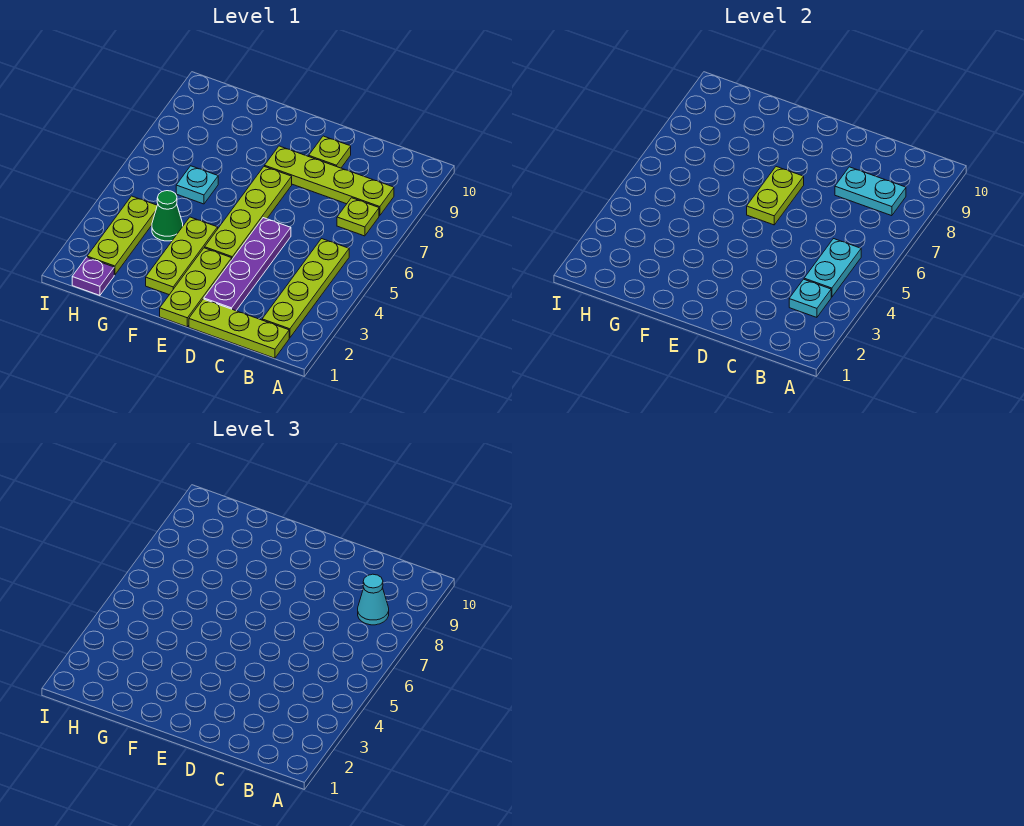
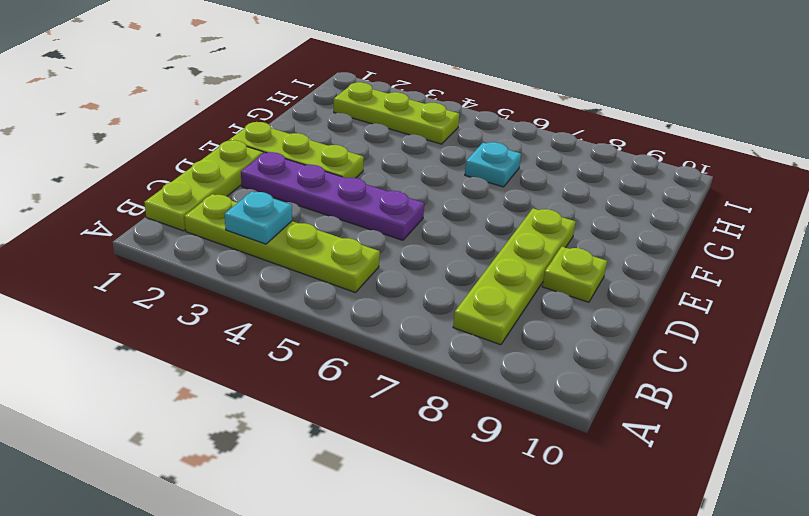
none -> lime 1x1 plate [337,198,379,236]
none -> lime 1x4 plate [205,166,292,259]
none -> lime 1x3 plate [146,217,218,295]

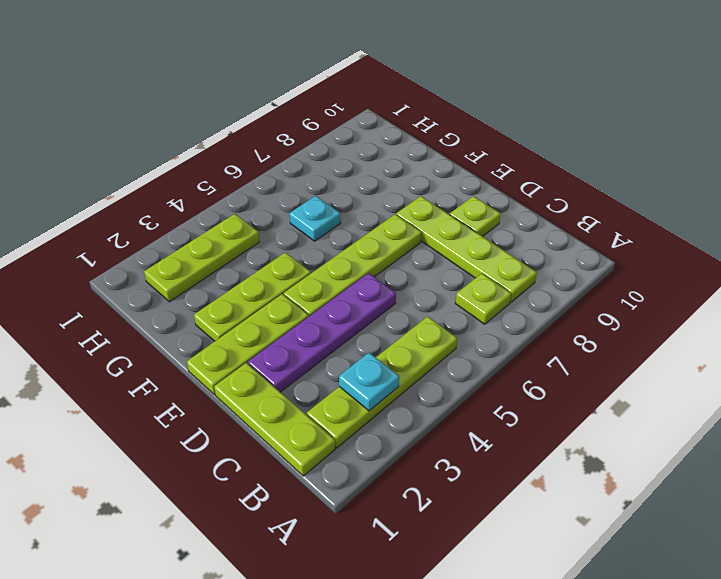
none -> green 1x1 cone [152,191,183,241]
none -> purple 1x1 plate [72,257,114,295]
none -> cyan 1x2 plate [804,239,861,297]

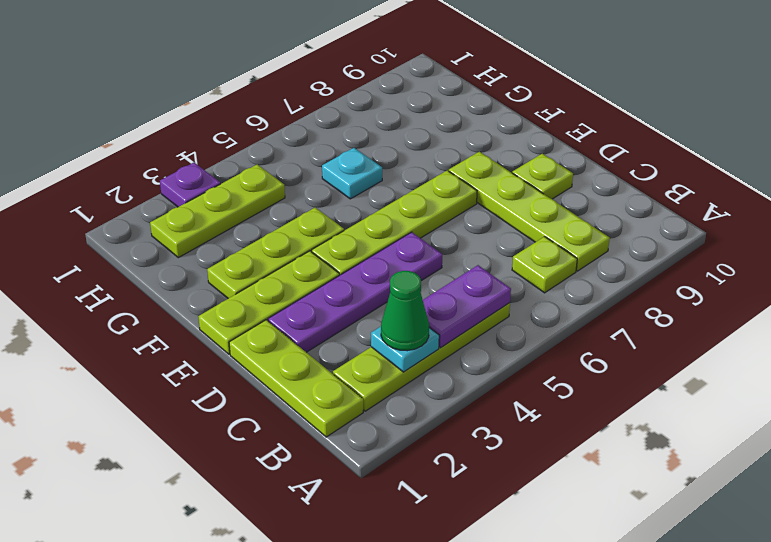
green 1x1 cone [381,271,429,351] -> green 1x1 cone moved to [152,191,183,241]
purple 1x2 plate [423,265,511,348] -> cyan 1x2 plate [804,239,861,297]
purple 1x1 plate [160,163,221,207] -> purple 1x1 plate moved to [72,257,114,295]
none -> cyan 1x2 plate [835,167,906,216]
none -> lime 1x2 plate [747,167,804,225]
none -> cyan 1x1 cone [358,574,389,625]

